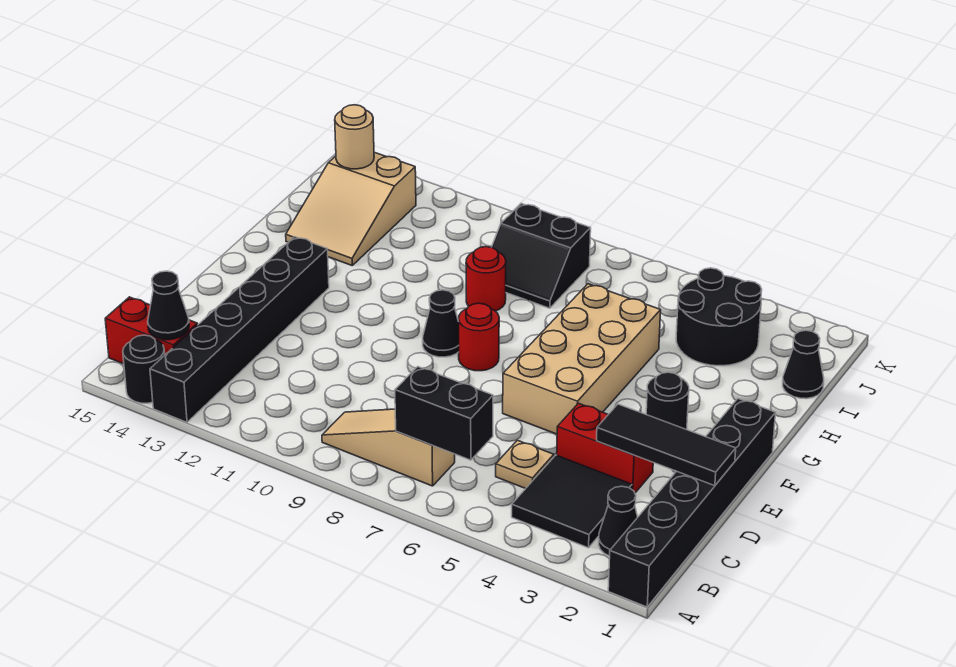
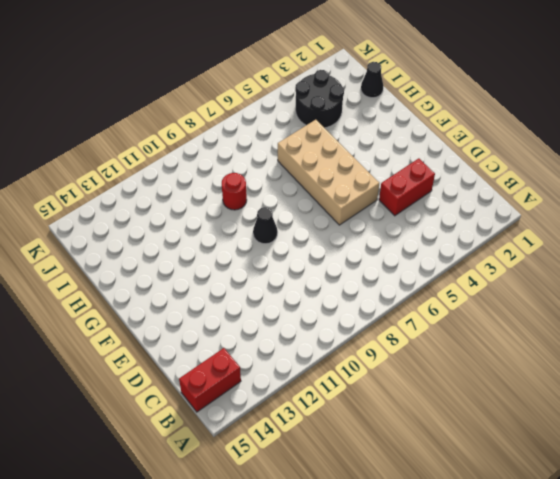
none -> black 1x6 brick [608,399,776,607]
none -> black 1x6 brick [150,237,329,422]
none -> black 1x1 round brick [123,335,165,403]

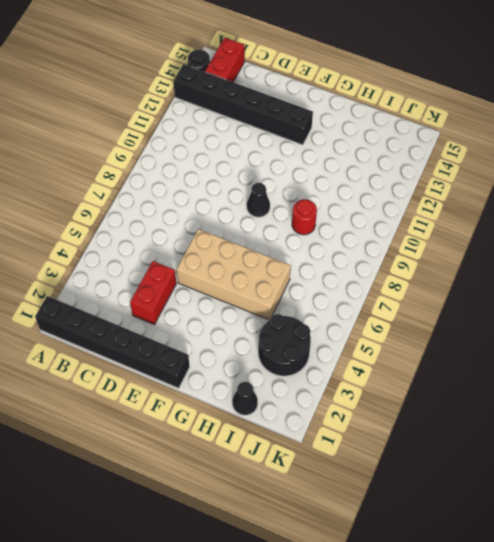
none -> black 1x1 cone [599,486,638,556]
none -> black 2x2 tile [512,455,632,548]
none -> tan 1x3 slope [322,409,455,486]

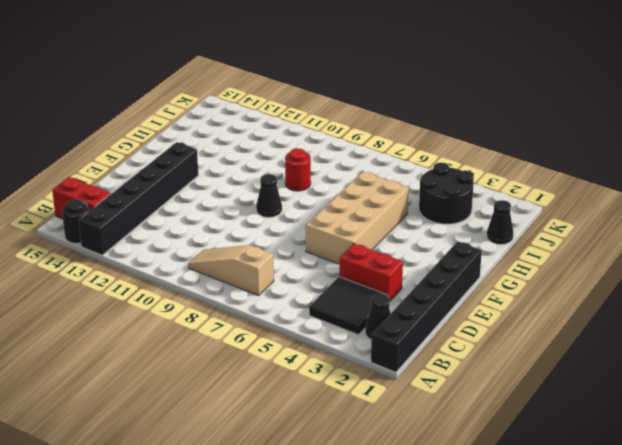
none -> tan 1x1 plate [496,440,554,489]
none -> black 1x1 round brick [646,372,689,429]
none -> red 1x1 round brick [459,303,499,371]

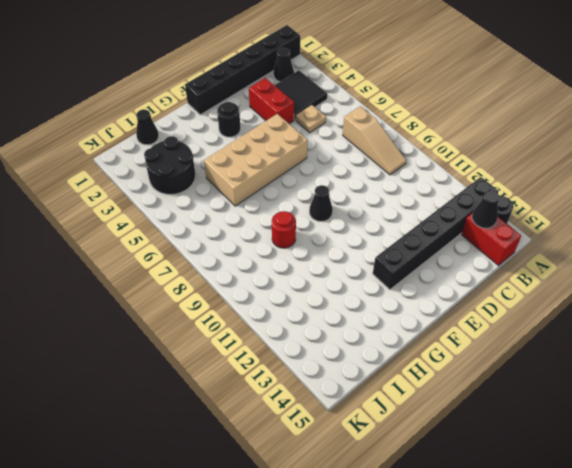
none -> red 1x1 round brick [459,303,499,371]
none -> tan 2x3 slope [286,152,416,265]
none -> black 2x2 slope [492,203,591,308]

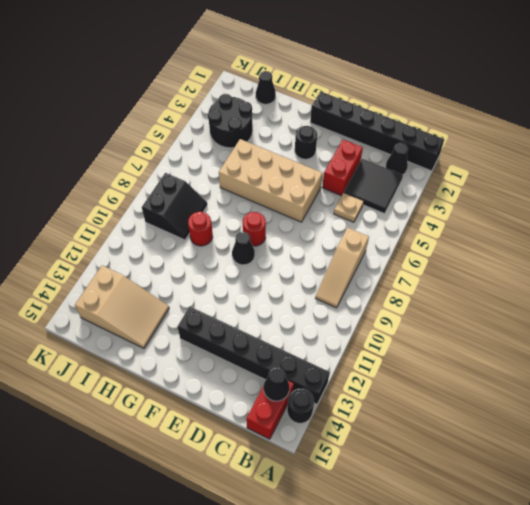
none -> black 1x2 brick [395,367,493,460]
none -> black 1x3 tile [597,404,736,486]
none -> tan 1x1 round brick [335,105,374,169]

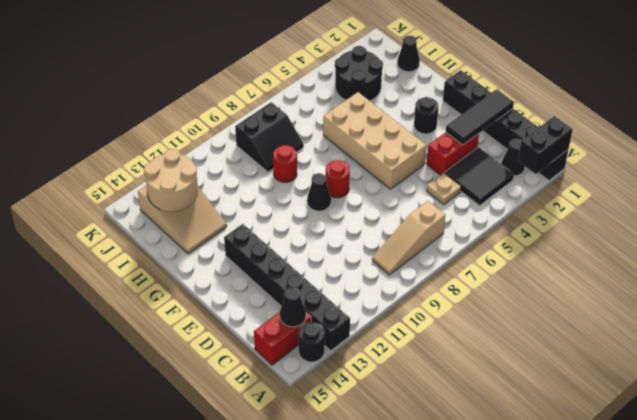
black 1x2 brick [518,116,573,174] -> black 1x2 brick moved to [395,367,493,460]
tan 2x2 round brick [144,149,198,212] -> tan 1x1 round brick [335,105,374,169]

